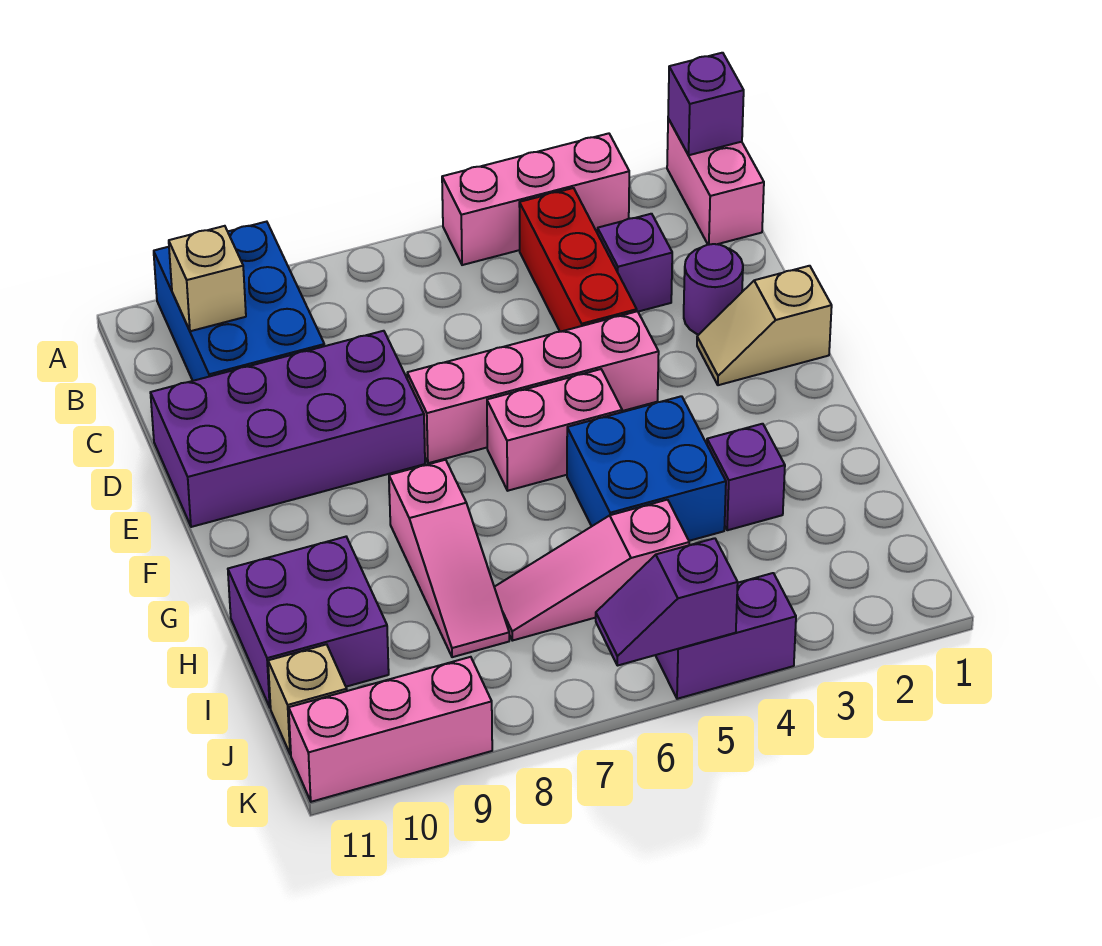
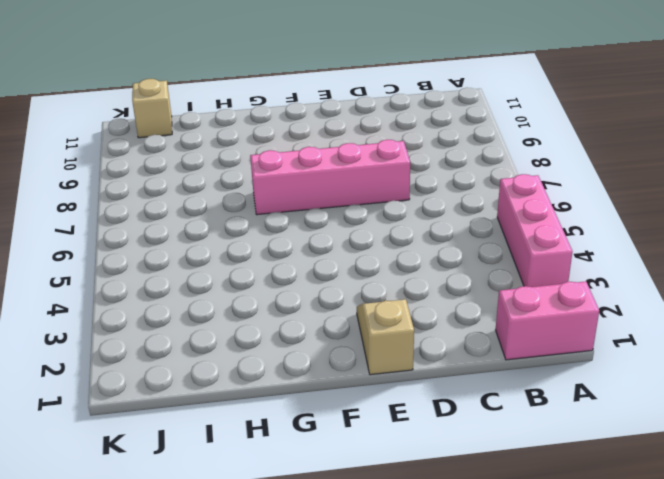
pink 1x4 brick [250,140,410,215] -> pink 1x4 brick turned to [407,311,659,463]
none -> blue 2x3 brick [154,222,324,381]
none -> red 1x3 brick [519,188,637,332]
none -> purple 1x1 brick [597,214,672,312]

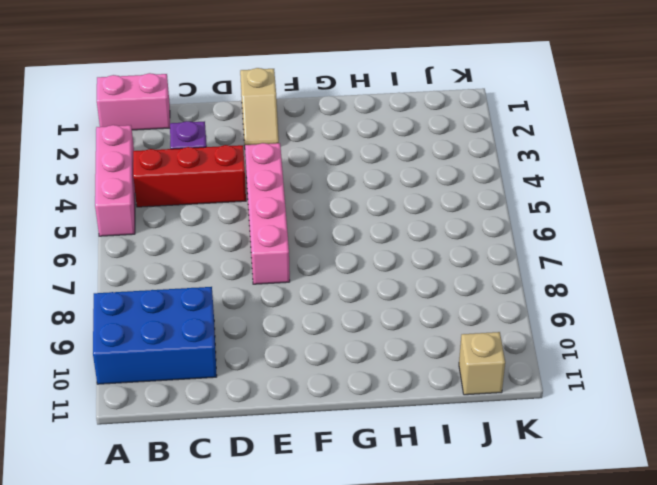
none -> purple 1x1 round brick [684,244,743,335]
none -> purple 2x4 brick [150,331,425,527]
none -> pink 1x2 brick [487,369,622,491]

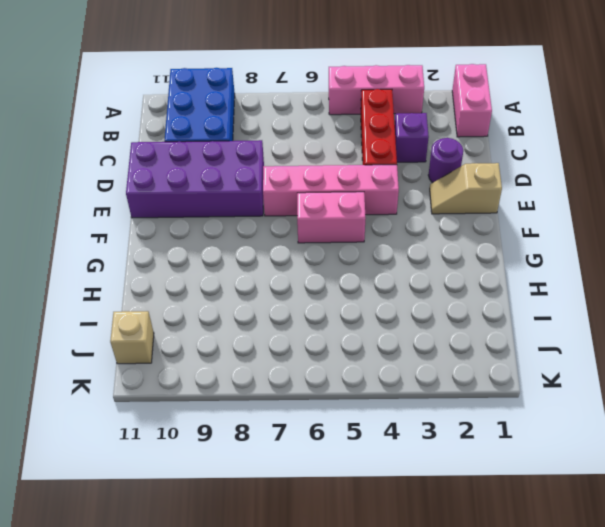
none -> blue 2x2 brick [567,396,726,541]
none -> pink 1x3 slope [389,460,509,657]
none -> purple 1x1 brick [707,424,785,530]

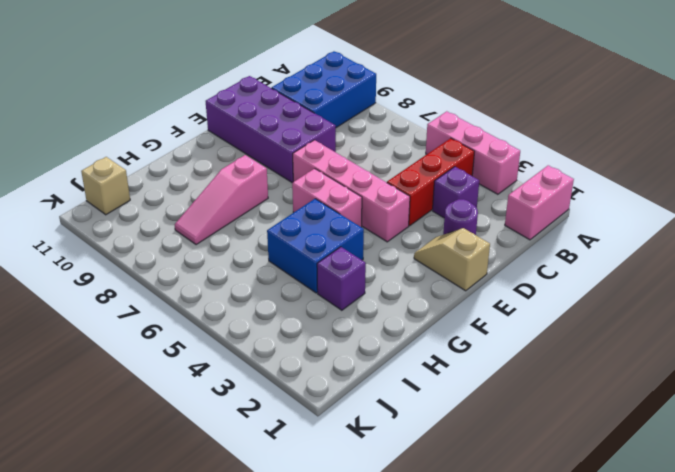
none -> purple 2x2 brick [228,537,389,708]
none -> pink 1x3 slope [494,500,689,641]
none -> purple 1x2 brick [655,573,796,699]

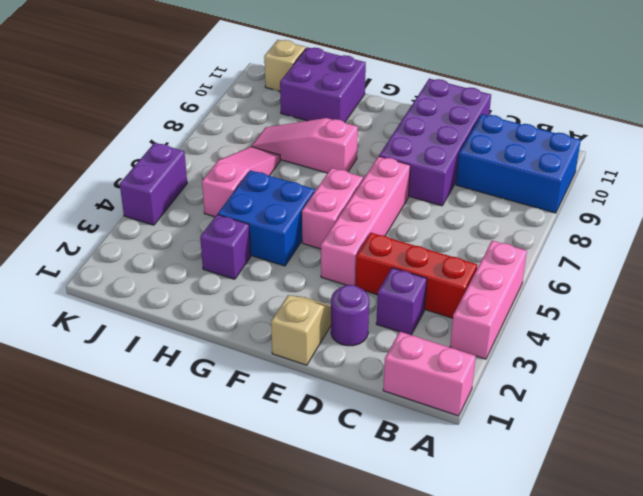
none -> pink 1x3 brick [289,657,492,802]
none -> purple 1x1 brick [668,53,744,155]
none -> tan 1x1 brick [169,226,246,331]

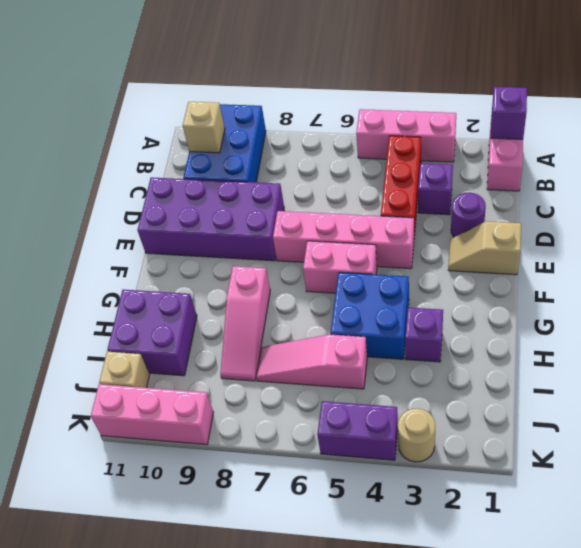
tan 1x1 round brick [398,409,435,462] -> none
none -> purple 1x2 slope [596,538,738,666]

